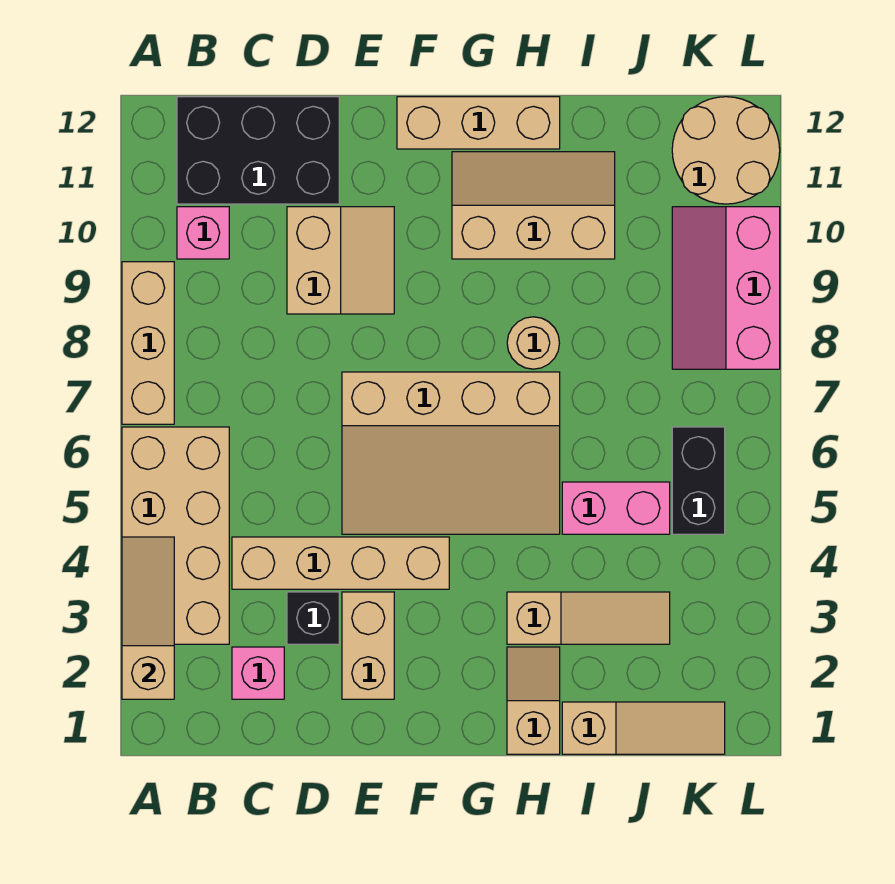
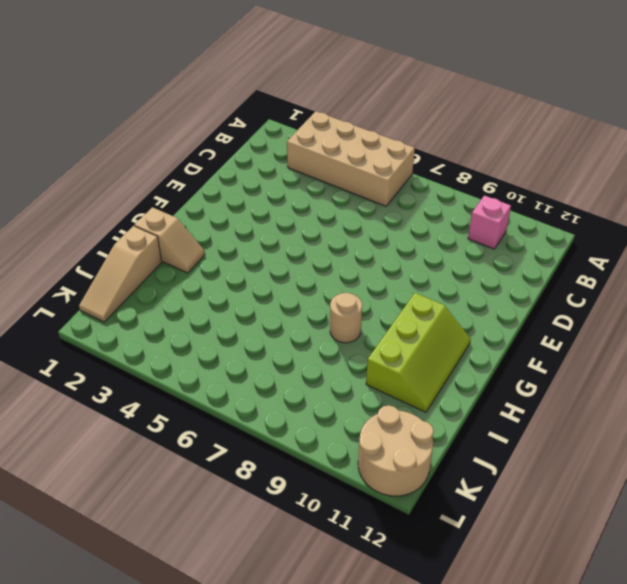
lime 2x3 slope [366,293,471,412] -> tan 2x3 slope [452,152,615,259]
none -> tan 1x3 brick [122,262,174,424]
none -> black 2x3 brick [177,97,339,204]
none -> pink 1x1 brick [232,647,284,699]

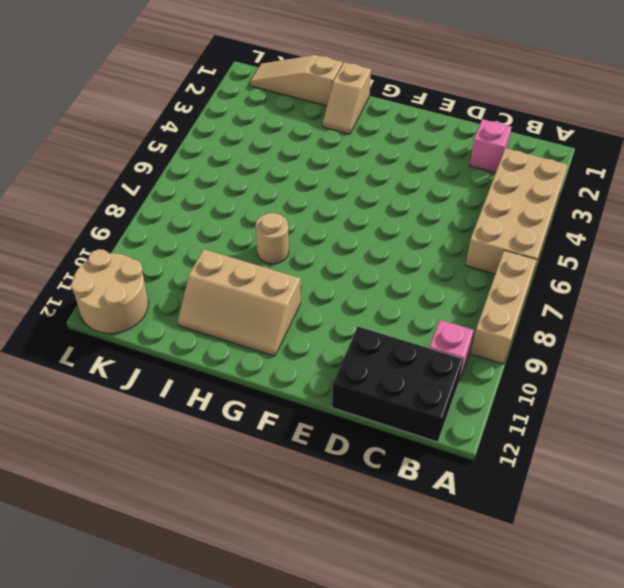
none -> tan 1x4 brick [232,537,449,589]
none -> black 1x1 brick [287,592,339,644]
none -> tan 2x2 slope [287,207,394,314]

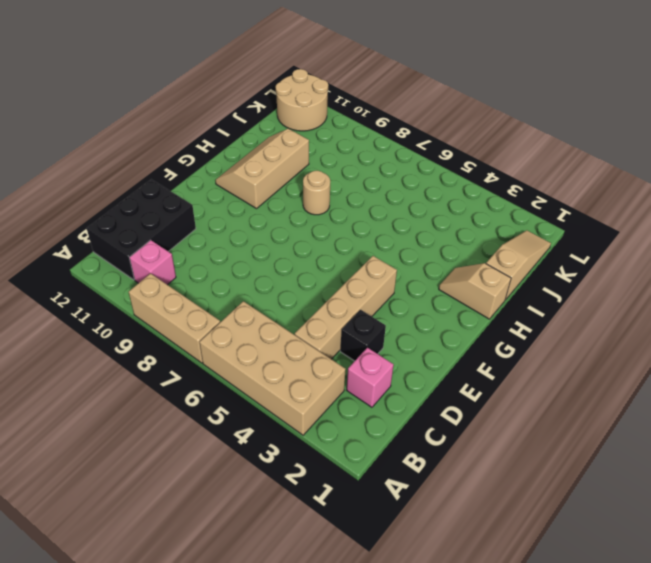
none -> tan 2x2 slope [287,207,394,314]
none -> tan 1x2 brick [342,592,394,699]
none -> tan 3x4 slope [342,372,560,534]

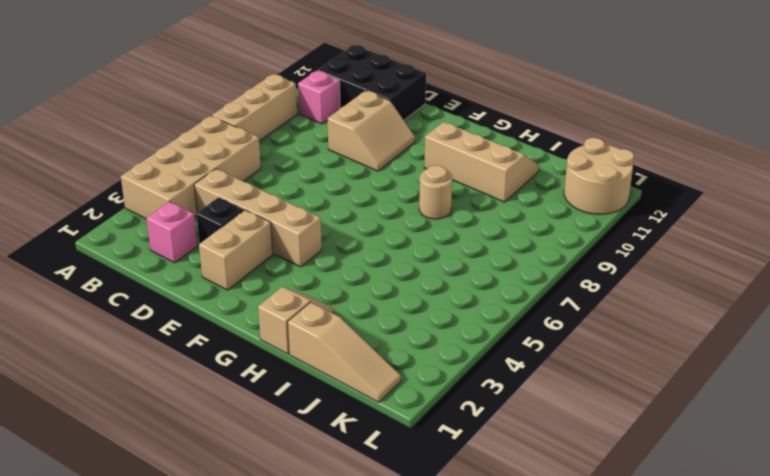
none -> tan 3x4 slope [342,372,560,534]
none -> tan 1x3 brick [397,97,560,149]
none -> tan 1x3 slope [507,592,670,644]

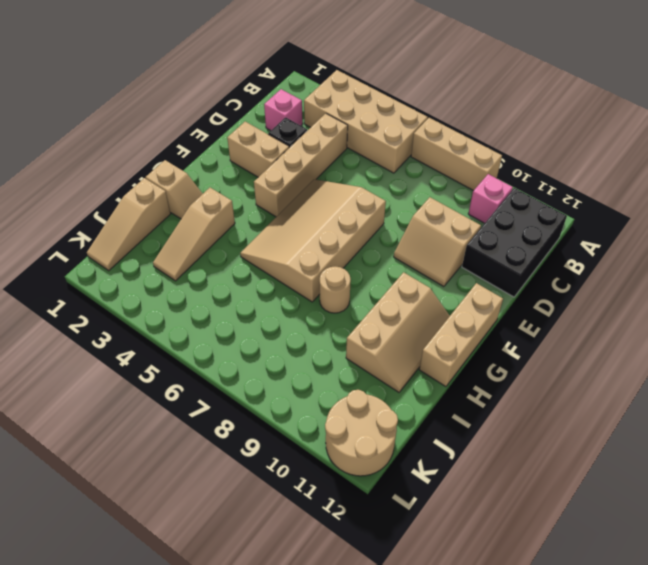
none -> pink 1x2 brick [562,482,670,534]
none -> black 1x2 brick [672,427,725,534]
none -> pink 2x3 slope [672,207,780,369]

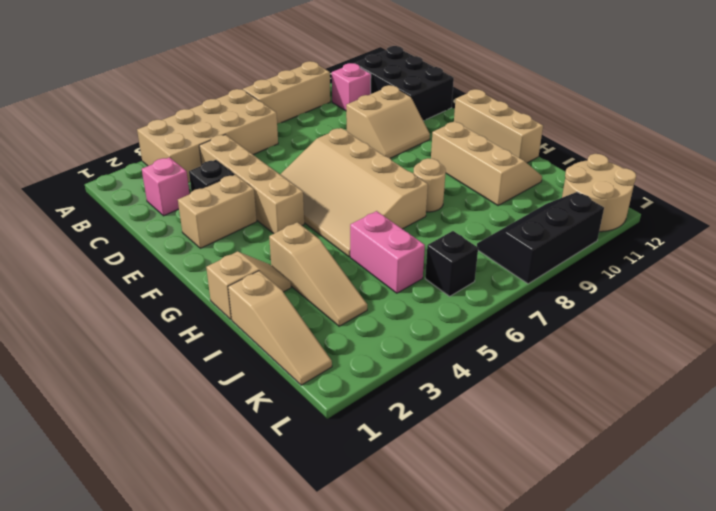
black 1x1 brick [425,231,478,296] -> black 1x2 brick [672,427,725,534]
black 2x3 slope [477,192,604,284] -> pink 2x3 slope [672,207,780,369]
none -> tan 1x3 slope [122,537,174,699]

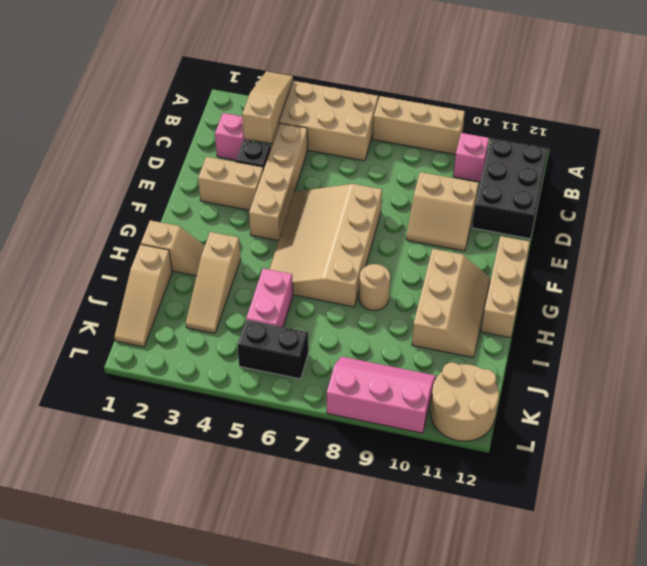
tan 1x3 slope [242,71,293,143] -> tan 1x3 slope turned to [122,537,174,699]

